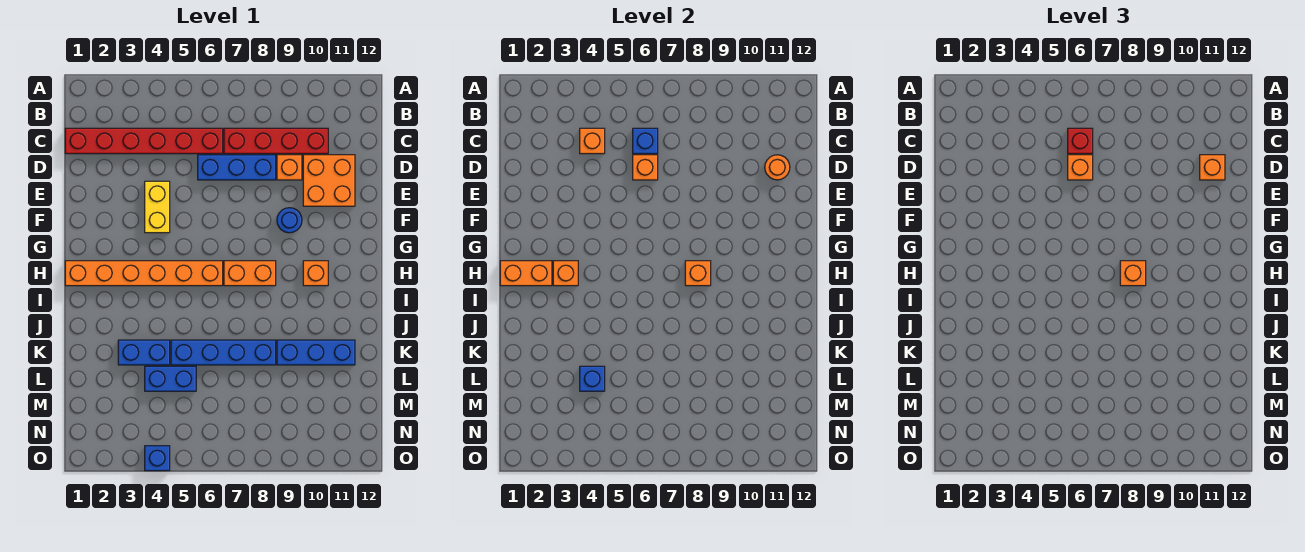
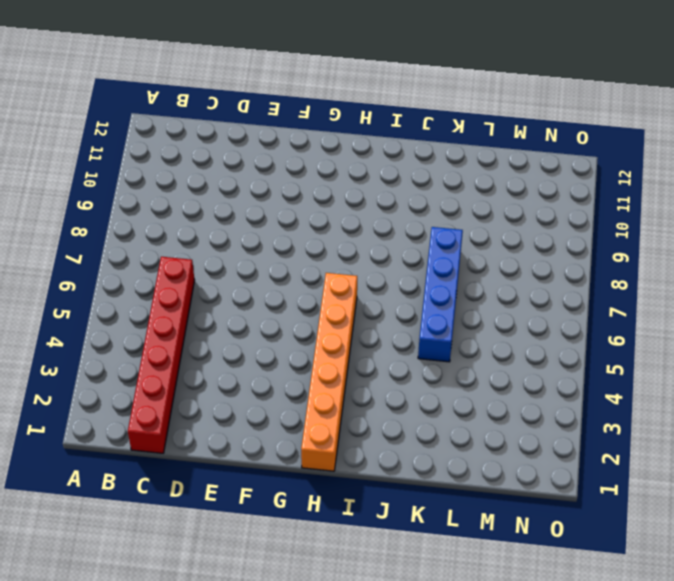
none -> red 1x4 brick [224,128,328,154]
none -> blue 1x3 brick [198,155,276,180]
none -> orange 1x1 brick [277,155,302,180]

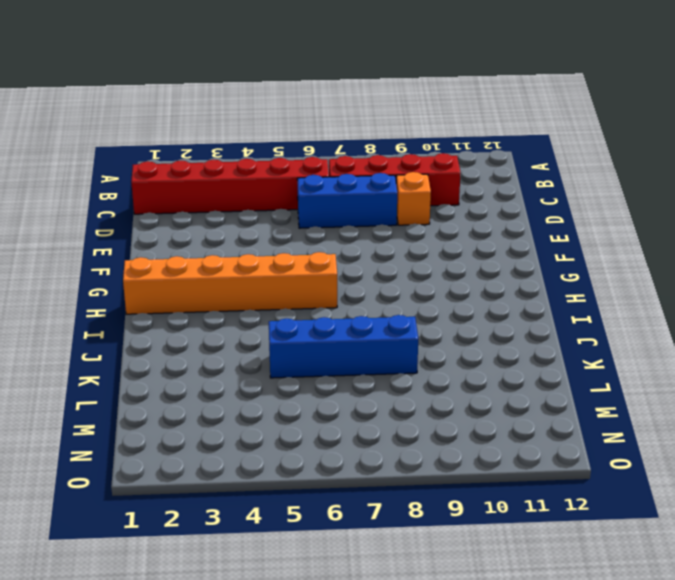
none -> orange 2x2 brick [303,155,355,206]
none -> yellow 1x2 brick [145,181,170,233]
none -> blue 1x1 round brick [277,208,302,233]

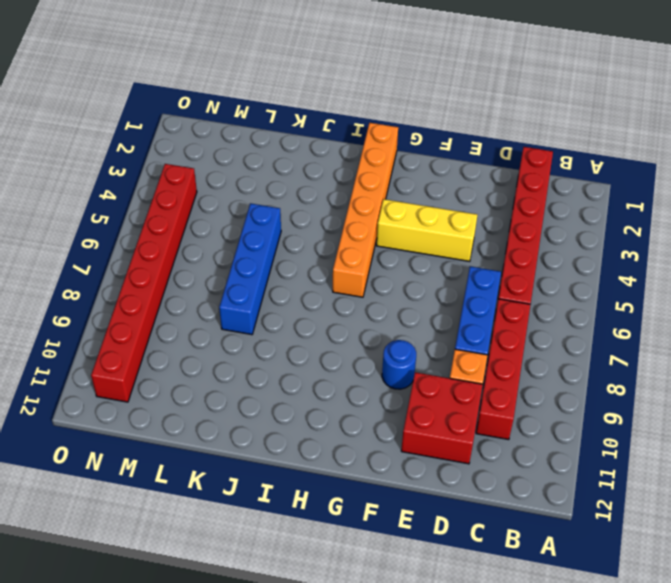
red 2x2 brick [401,372,483,464] -> orange 2x2 brick [303,155,355,206]
yellow 1x3 brick [377,199,477,261] -> yellow 1x2 brick [145,181,170,233]
red 1x8 brick [91,164,197,402] -> none
none -> orange 1x2 brick [224,261,276,286]
none -> orange 1x1 brick [303,261,328,286]
none -> blue 1x2 brick [118,340,170,365]

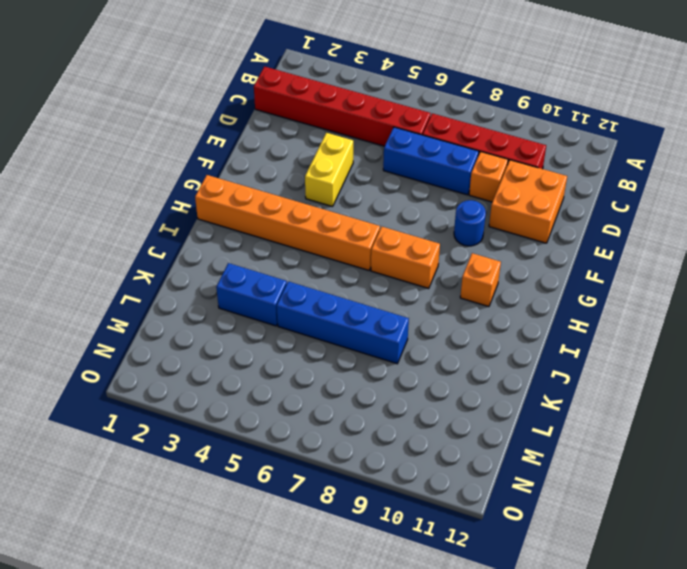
none -> blue 1x3 brick [277,340,355,365]
none -> blue 1x2 brick [145,366,196,391]
none -> blue 1x1 brick [145,446,170,471]

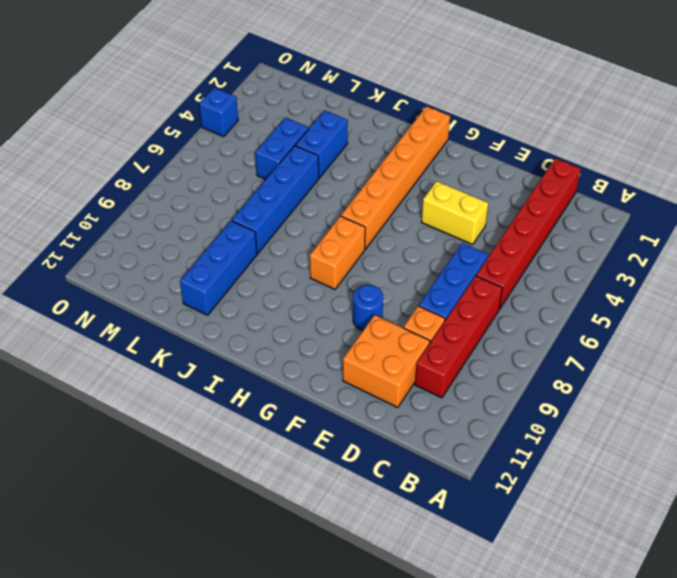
none -> orange 1x1 brick [303,261,328,286]
none -> orange 1x1 brick [580,128,605,154]
none -> blue 1x1 brick [633,128,658,154]

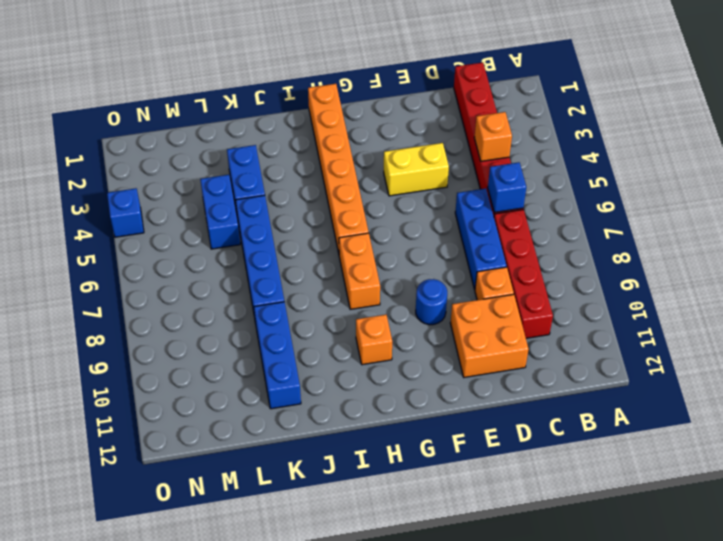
none -> orange 1x1 brick [633,155,658,180]
none -> orange 1x1 round brick [765,155,790,180]
none -> orange 1x2 brick [500,261,552,286]

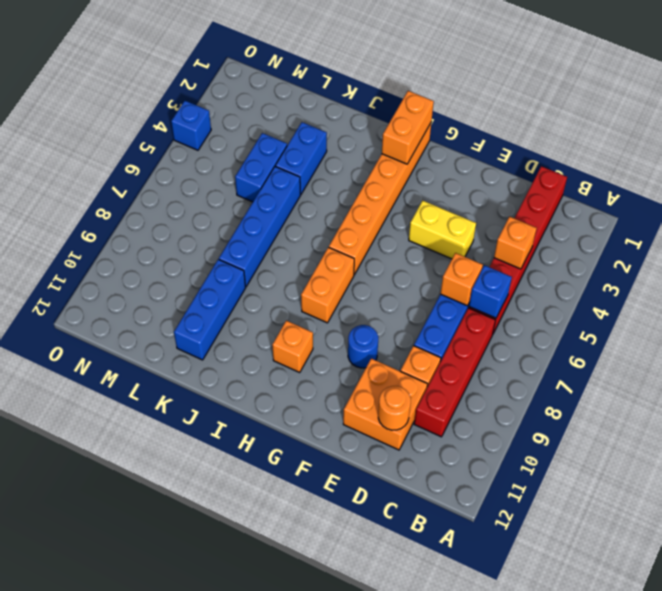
none -> orange 1x1 brick [553,261,578,286]
none -> orange 1x1 brick [685,261,711,286]
none -> blue 1x1 brick [580,366,605,391]

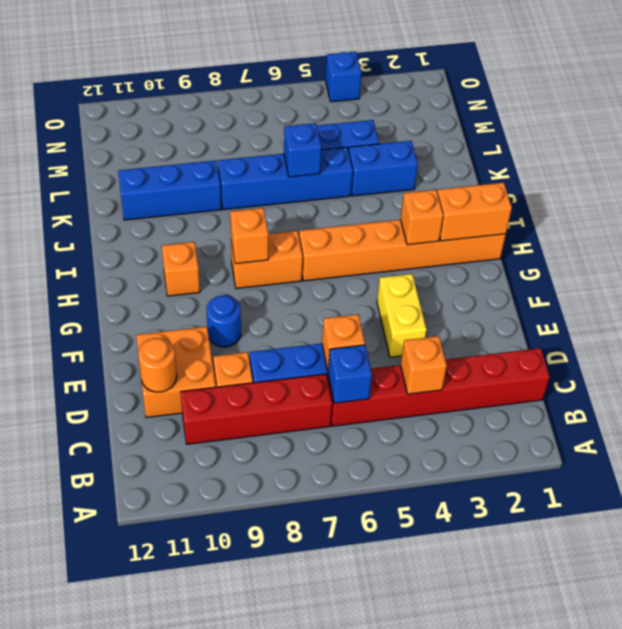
blue 1x1 brick [284,123,321,177] -> blue 1x1 brick moved to [580,366,605,391]
none -> red 1x1 brick [1068,128,1093,154]
none -> orange 1x1 brick [1068,155,1093,180]
none -> orange 1x1 brick [1200,155,1225,180]

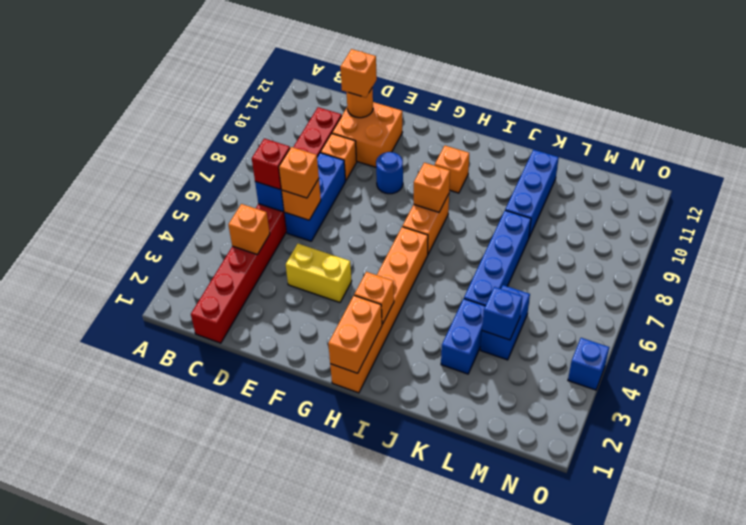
none -> orange 1x1 brick [1120,261,1146,286]

